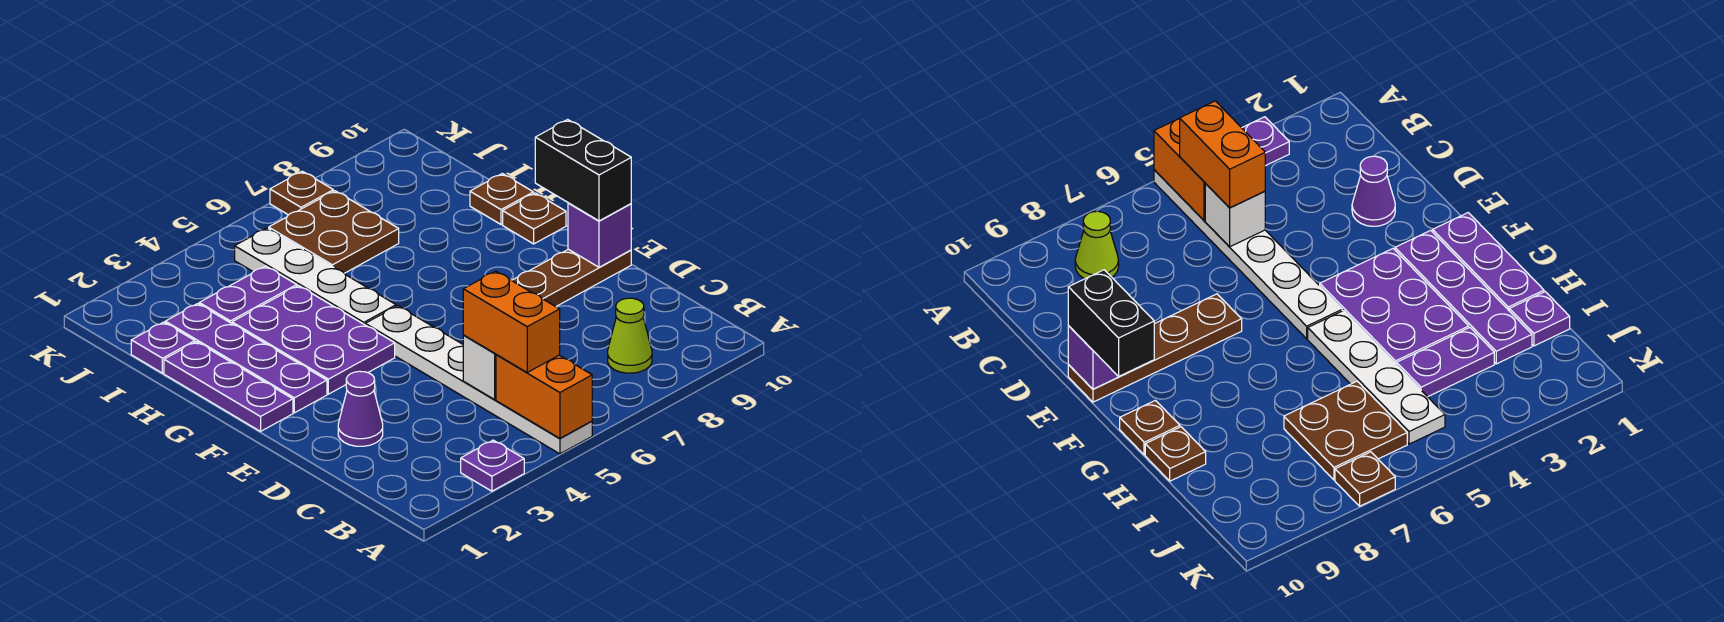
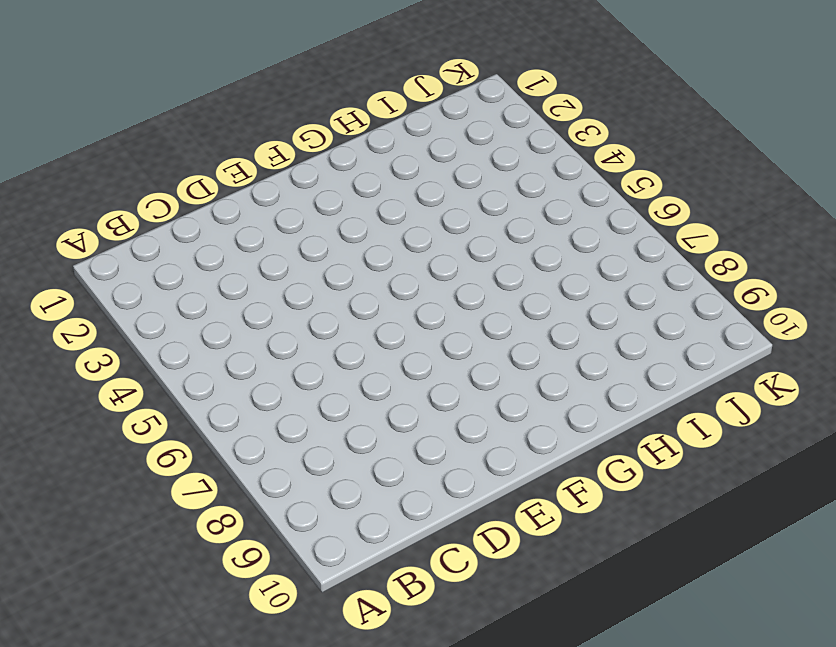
none -> purple 1x1 plate [461,440,524,491]
none -> white 1x6 plate [365,306,592,454]
none -> lime 1x1 cone [608,298,652,373]

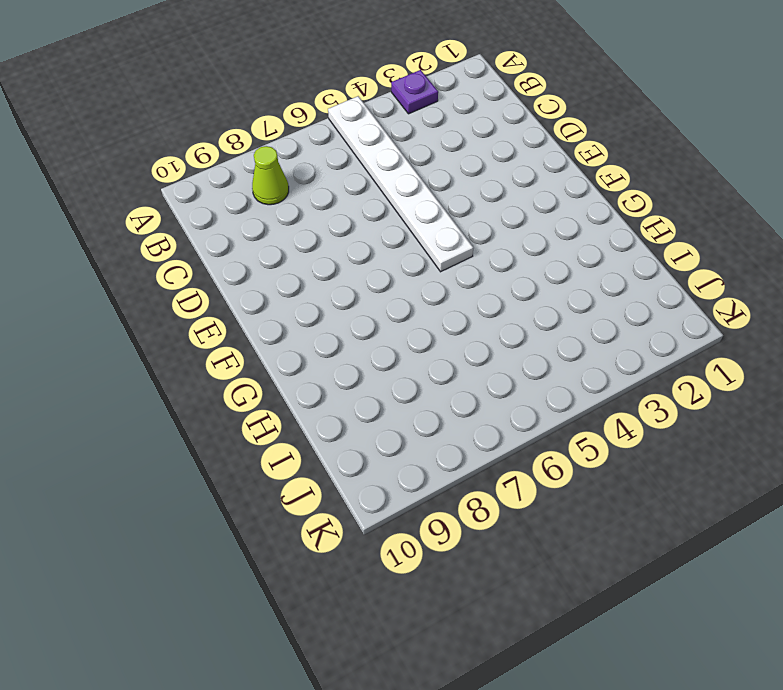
none -> purple 1x1 cone [338,371,383,446]
none -> brown 1x4 plate [512,249,631,307]
none -> purple 1x3 plate [164,342,293,431]

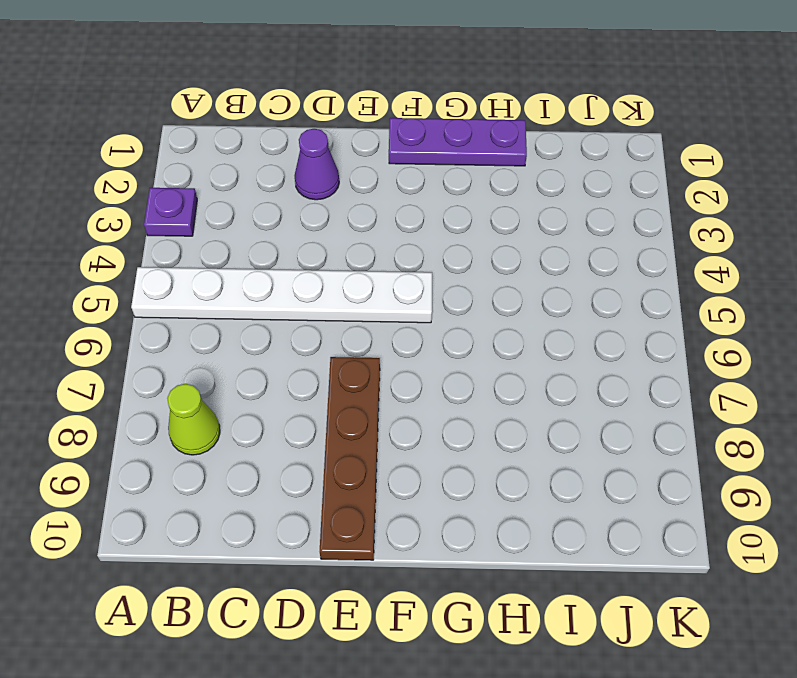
none -> purple 1x4 plate [165,304,327,413]
none -> purple 2x3 plate [232,286,395,394]
none -> white 1x4 plate [235,228,396,325]

